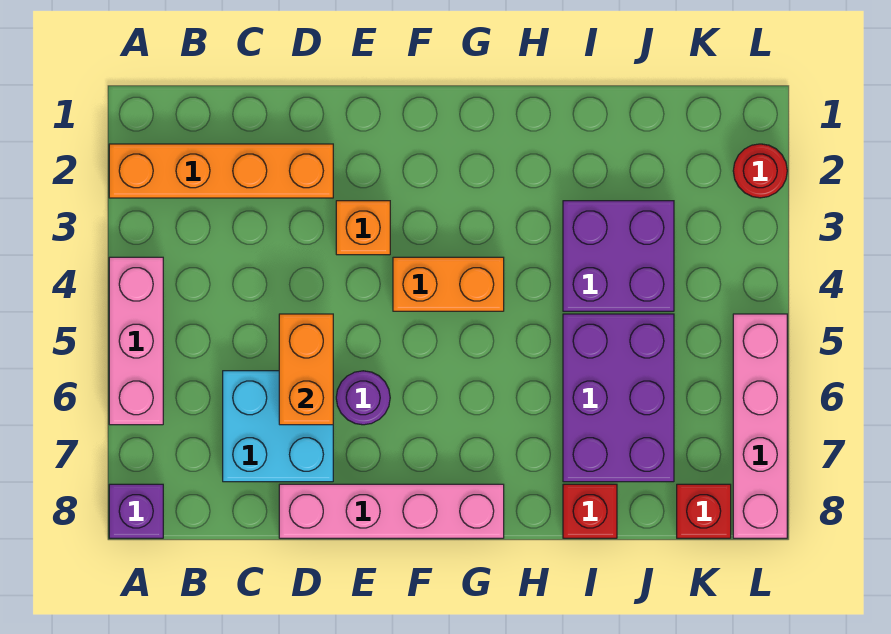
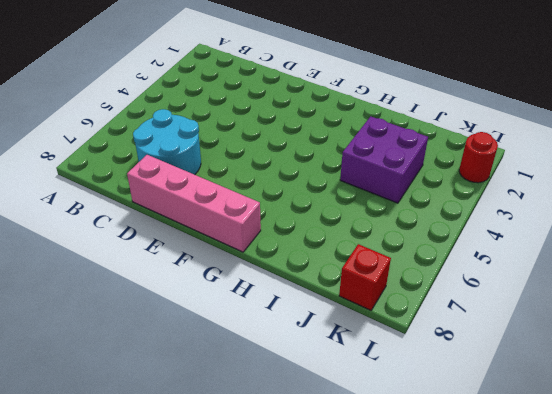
cyan 2x2 round brick [133,109,201,175] -> cyan 2x2 brick [223,371,333,482]
none -> orange 1x4 brick [109,144,333,198]
none -> pink 1x3 brick [109,257,163,425]
none -> purple 1x1 brick [109,484,163,538]

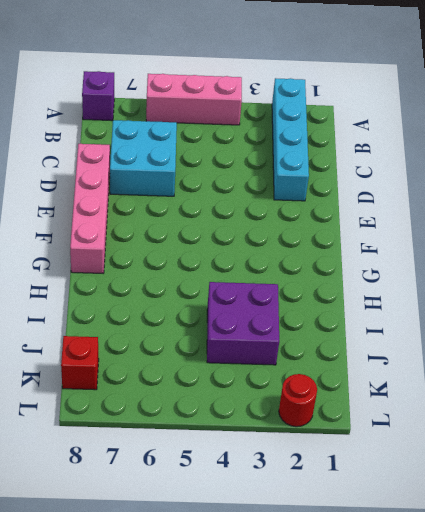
cyan 1x4 brick [272,78,309,201] -> orange 1x4 brick [109,144,333,198]
none -> orange 1x1 brick [336,201,390,255]
none -> purple 1x1 round brick [336,371,390,425]
none -> orange 1x2 brick [393,257,504,311]

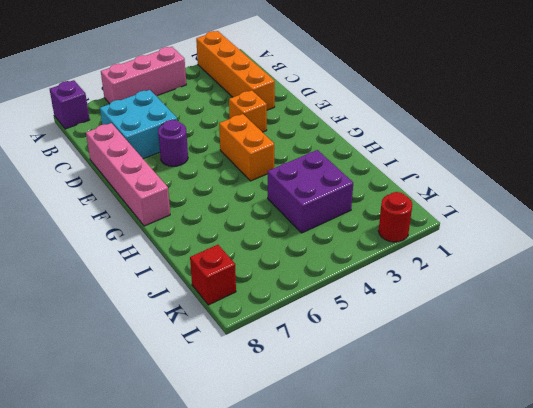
none -> purple 2x3 brick [563,314,674,482]
none -> red 1x1 brick [563,484,617,538]
none -> pink 1x4 brick [733,314,787,538]

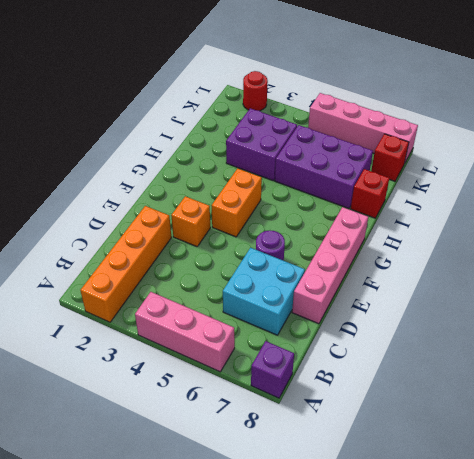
none -> orange 1x2 brick [279,314,333,425]

